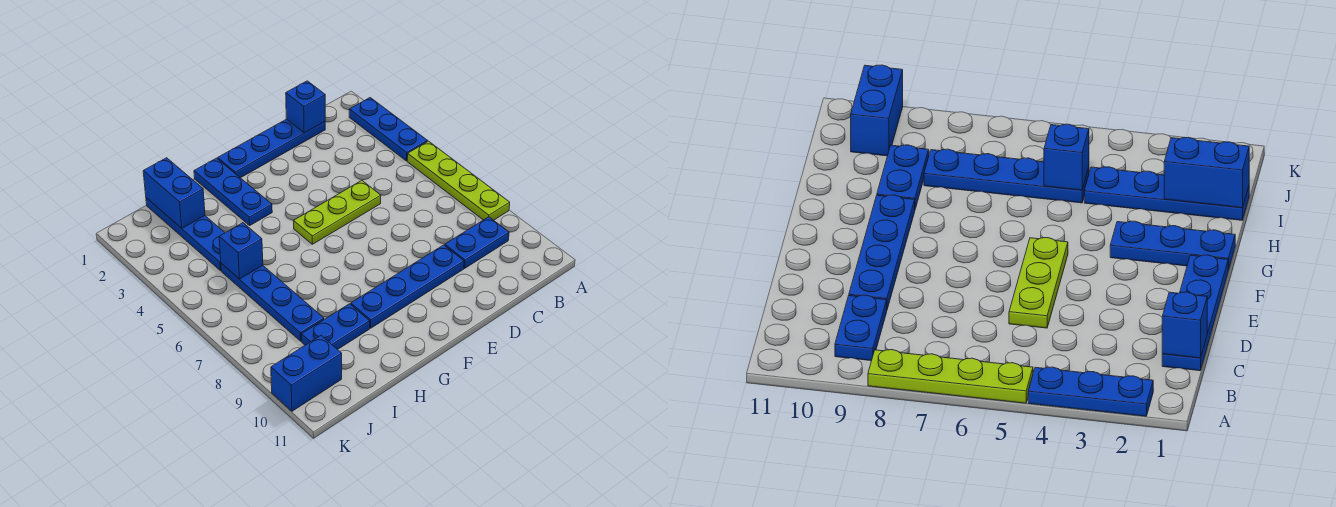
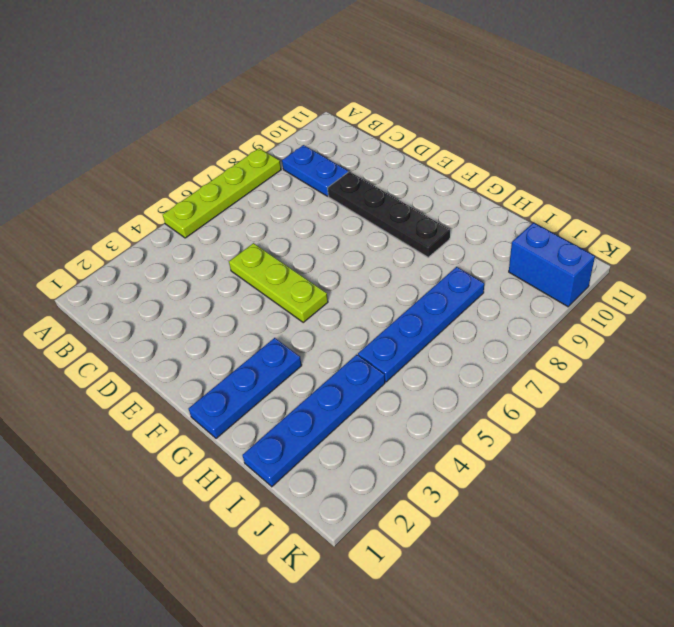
black 1x4 plate [328,172,450,257] -> blue 1x4 plate [351,245,464,328]
none -> blue 1x3 plate [349,98,427,161]
none -> blue 1x4 plate [218,119,325,178]
none -> blue 1x2 plate [301,304,370,349]

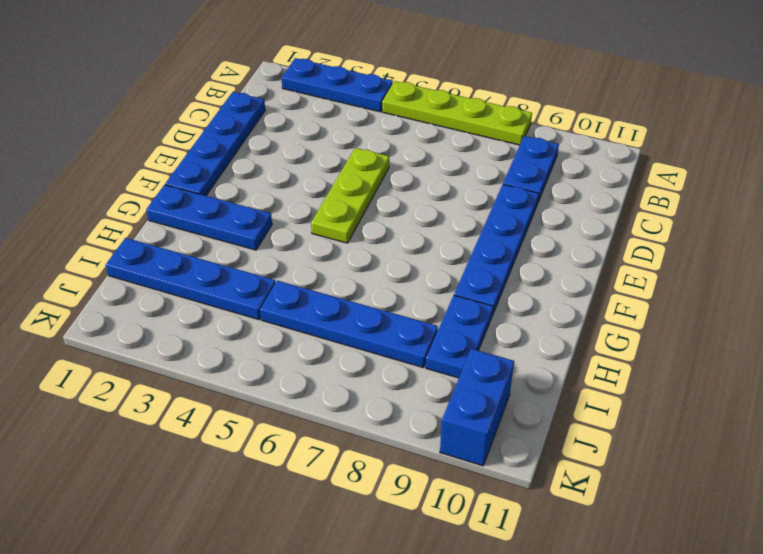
none -> blue 1x1 brick [286,81,325,133]
none -> blue 1x2 brick [143,158,205,228]
none -> blue 1x1 brick [219,223,263,279]

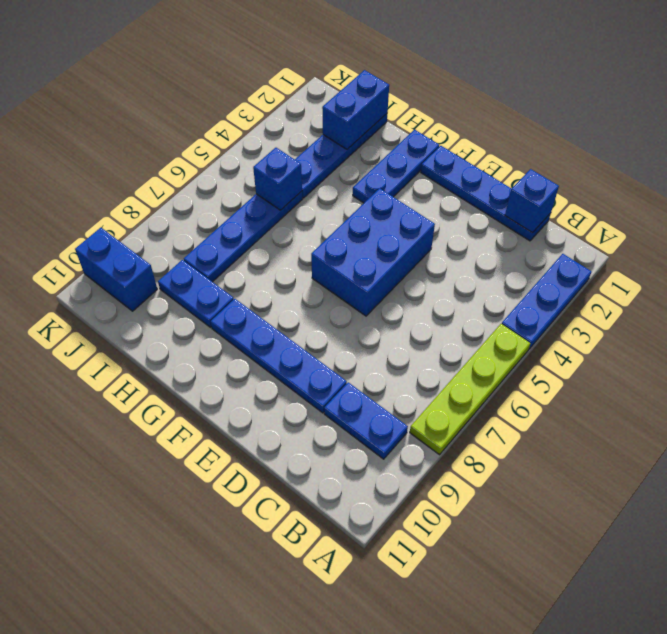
blue 2x3 brick [311,188,435,316] -> lime 1x3 plate [294,180,381,244]

